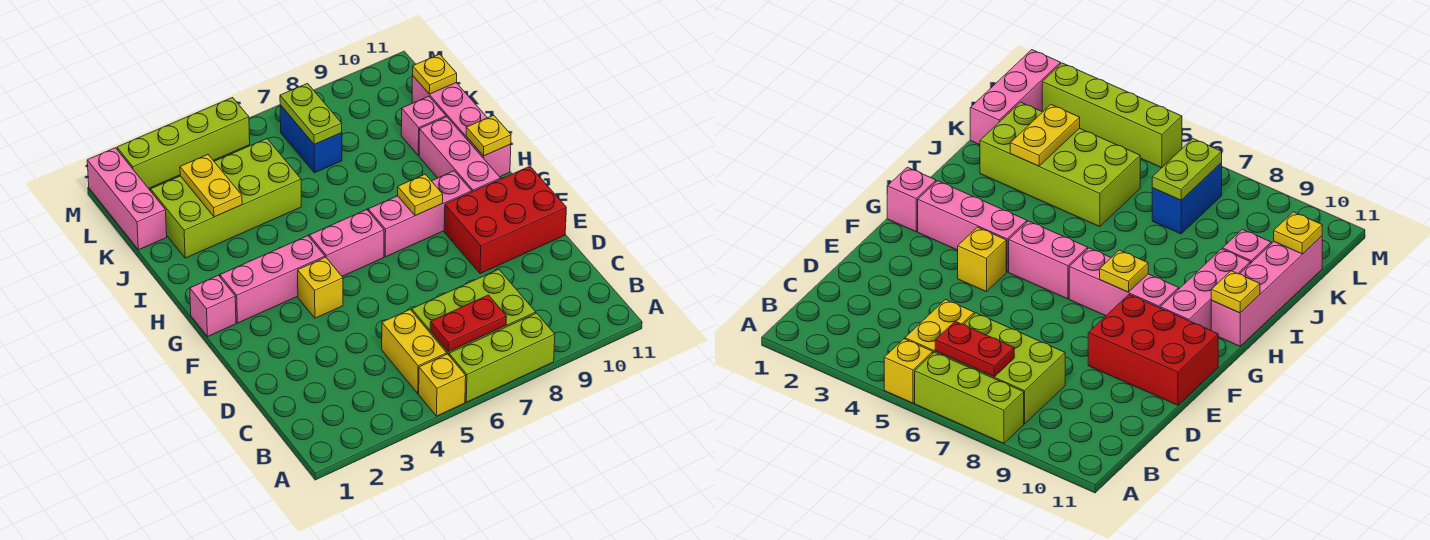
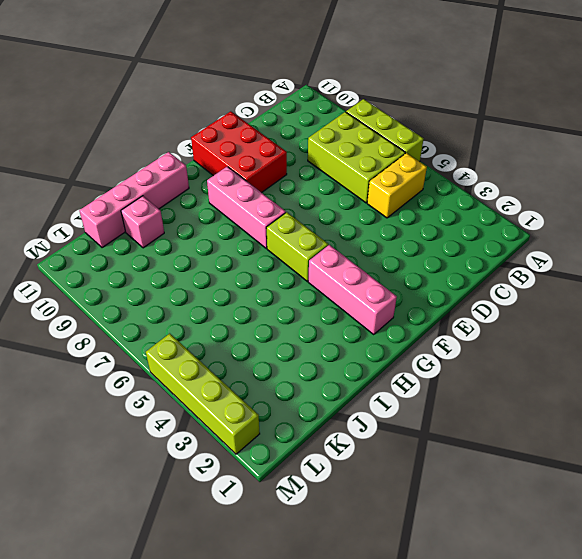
lime 1x2 brick [266,212,328,281] -> pink 1x2 brick [309,209,384,276]
none -> yellow 1x1 brick [419,354,466,416]
none -> yellow 1x1 brick [298,257,343,318]
none -> pink 1x1 brick [190,275,236,337]

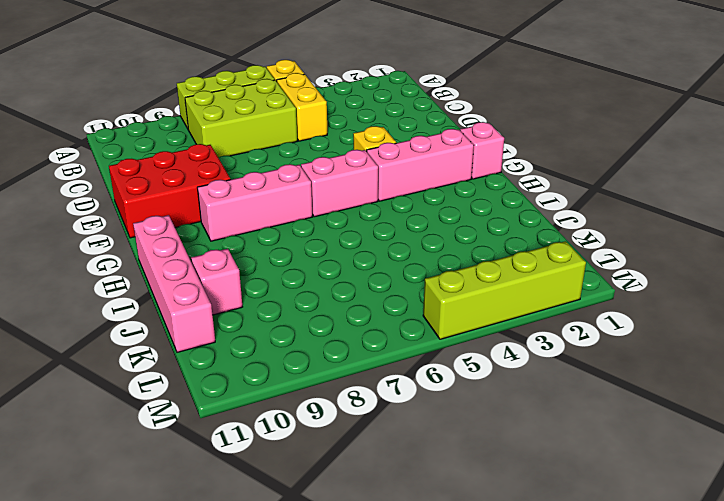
none -> pink 1x3 brick [419,117,501,192]
none -> lime 2x4 brick [151,139,302,258]
none -> pink 1x3 brick [87,148,167,250]

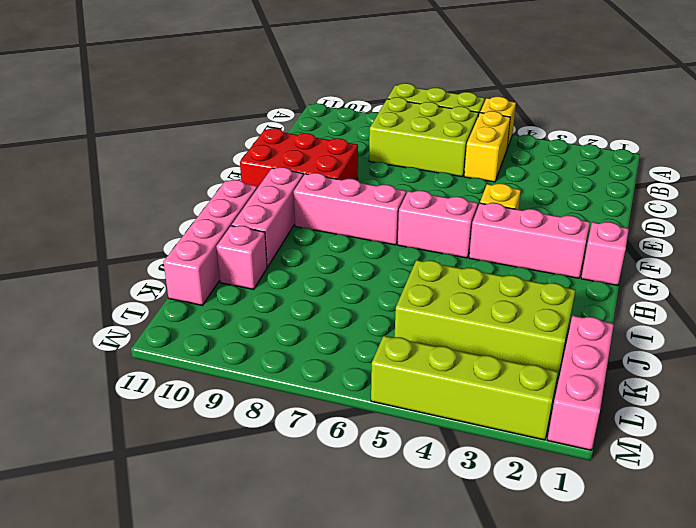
none -> blue 1x2 brick [280,105,342,173]
none -> red 1x2 plate [430,295,507,352]
none -> yellow 1x1 plate [398,174,443,216]

